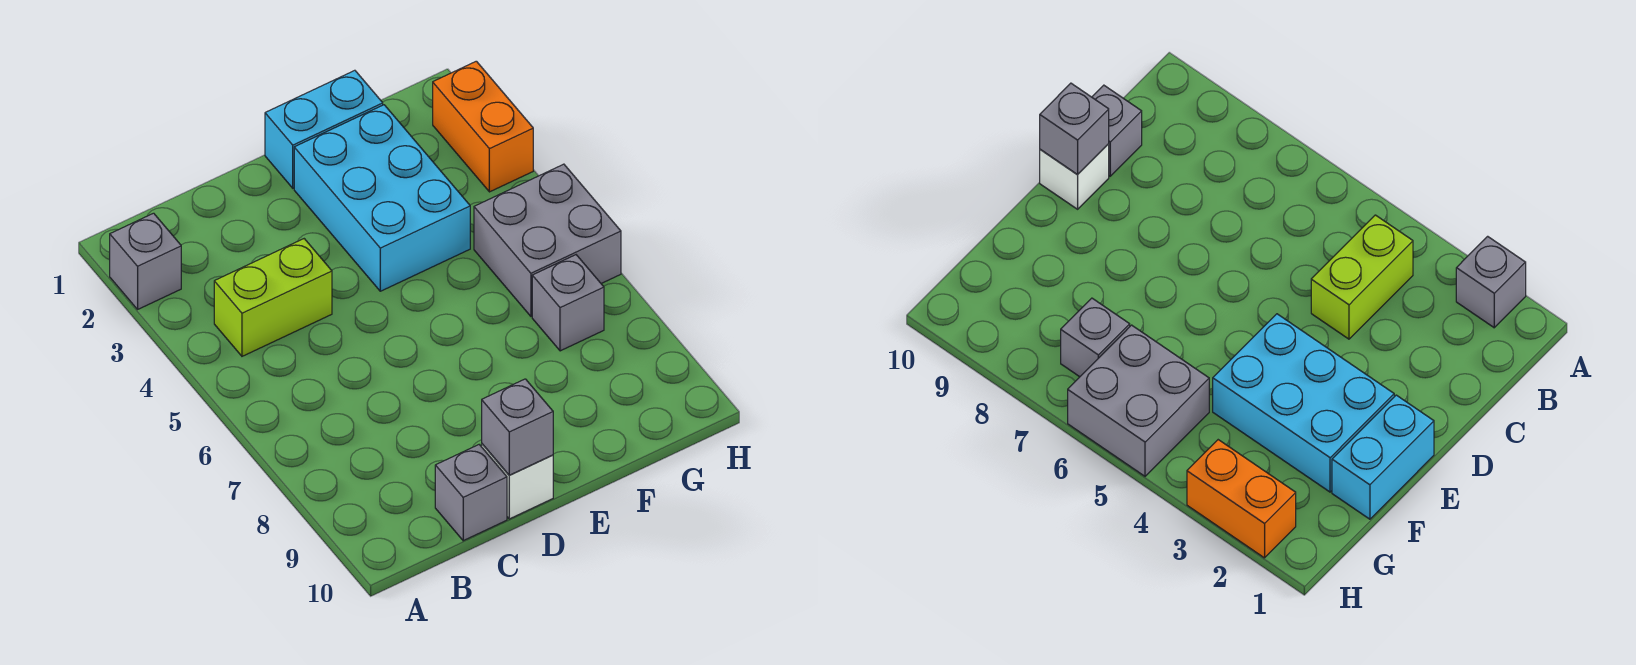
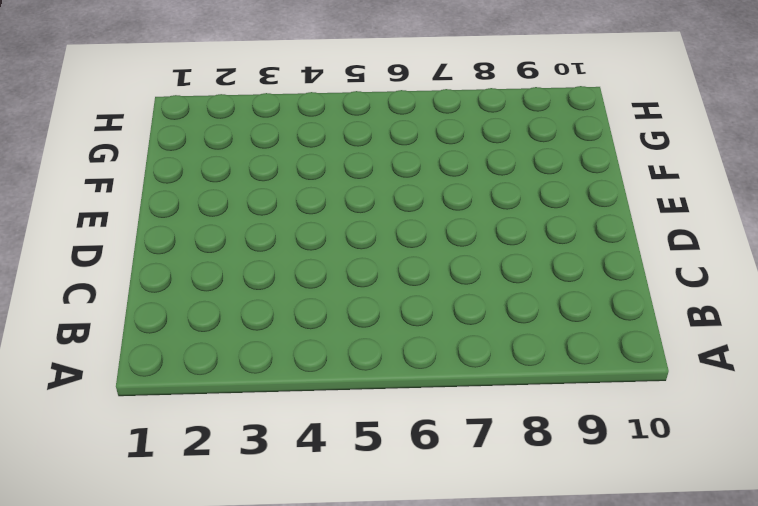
none -> grey 1x1 brick [110,213,181,309]
none -> lime 1x2 brick [214,239,332,356]

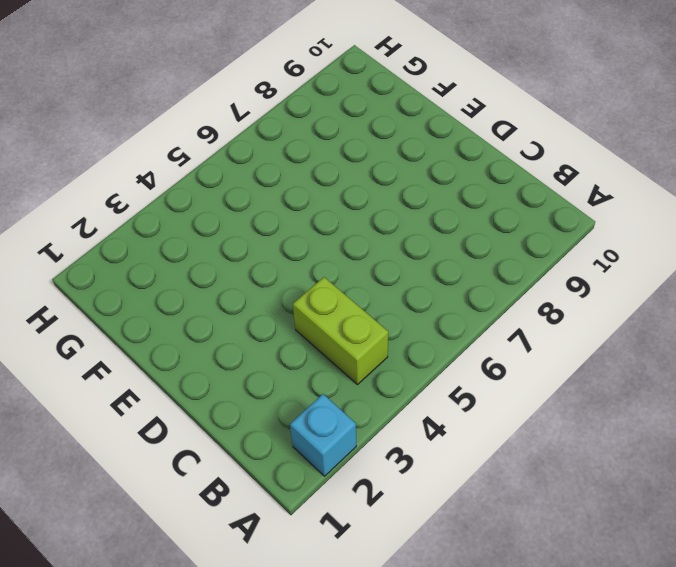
cyan 1x1 brick [290,394,356,476] -> grey 1x1 brick [110,213,181,309]
none -> grey 1x1 brick [435,445,507,541]
none -> white 1x1 brick [482,444,553,519]

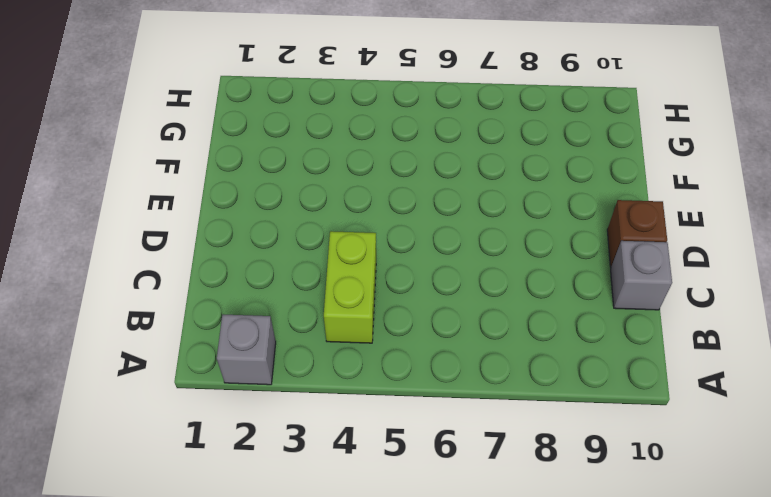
brown 1x1 brick [607,200,667,267] -> white 1x1 brick [482,444,553,519]
none -> cyan 1x2 brick [265,70,383,188]
none -> cyan 2x3 brick [294,105,470,291]

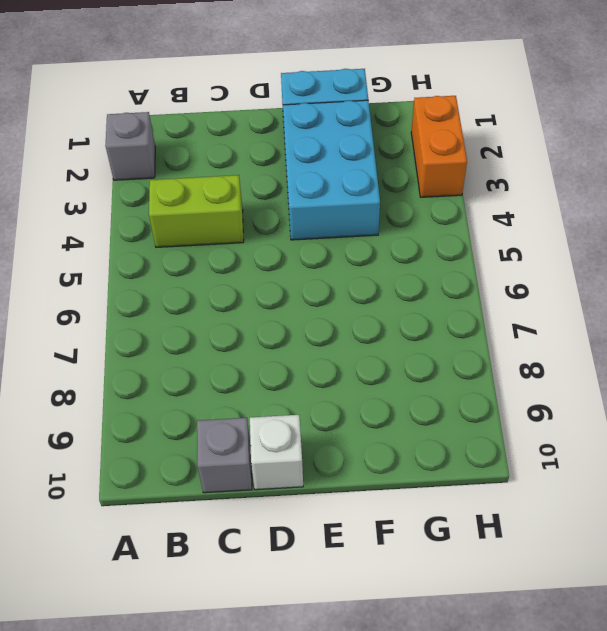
none -> grey 2x2 brick [474,164,621,316]
none -> grey 1x1 brick [532,255,604,351]

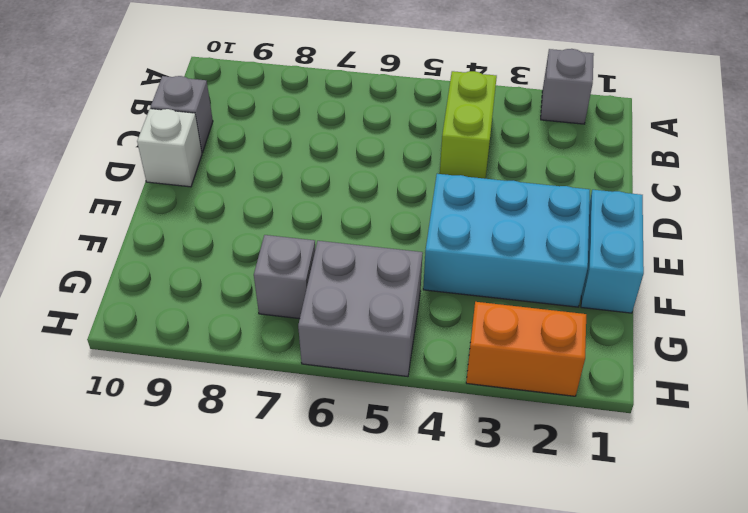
none -> grey 1x1 brick [482,379,553,475]

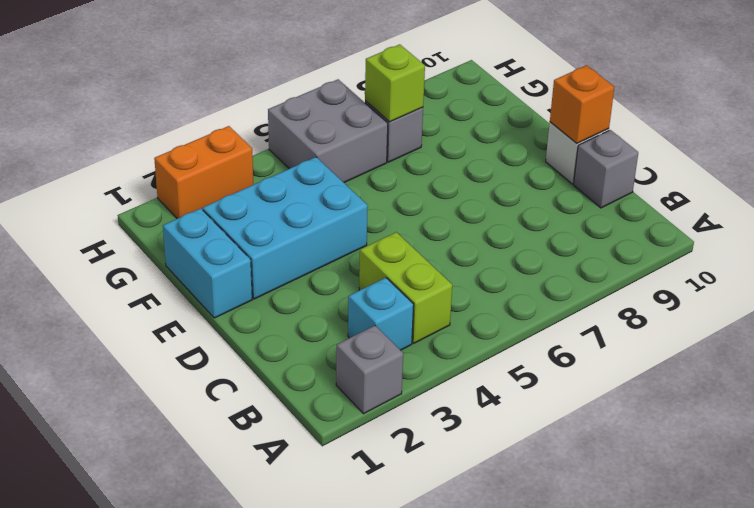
cyan 1x1 brick [348,278,414,350] -> none
orange 1x1 brick [550,65,614,144] -> grey 1x1 brick [482,379,553,475]
lime 1x1 brick [365,44,425,122] -> none

